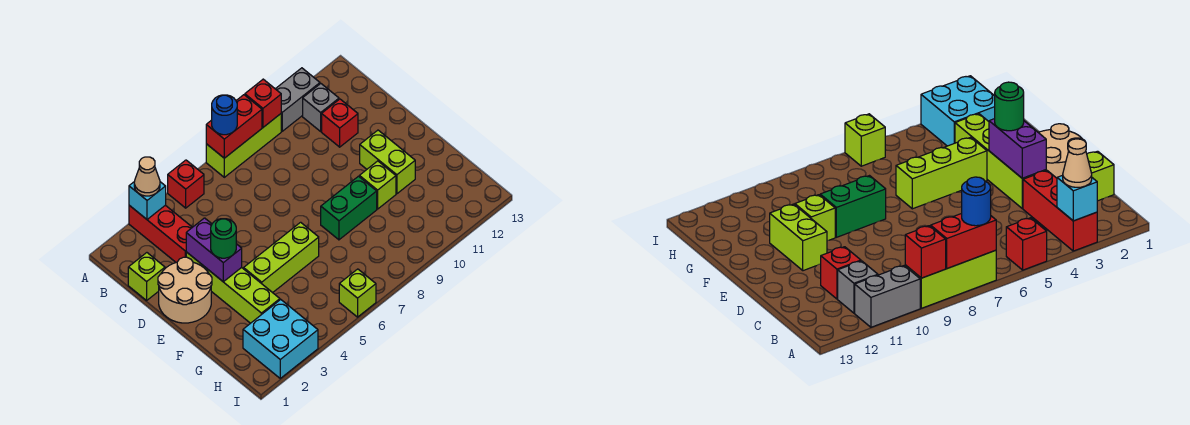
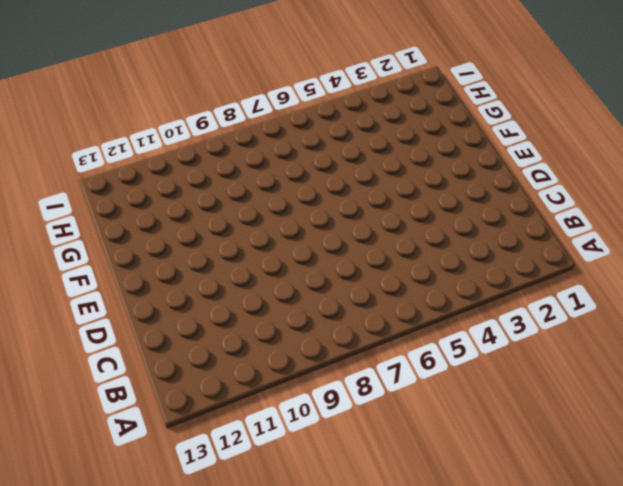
none -> red 1x3 brick [129,205,192,262]
none -> red 1x1 brick [168,160,204,208]
none -> lime 1x3 brick [206,114,281,177]

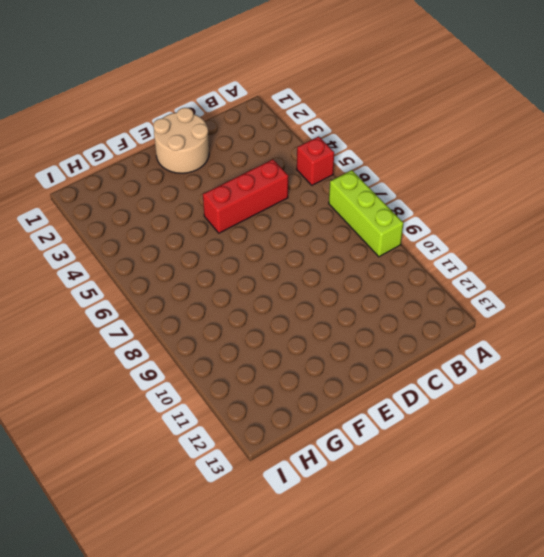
red 1x3 brick [203,159,288,233] -> red 1x3 brick moved to [129,205,192,262]
none -> grey 1x2 brick [276,68,320,131]
none -> grey 1x1 brick [303,84,339,131]
none -> lime 1x1 brick [128,253,165,300]

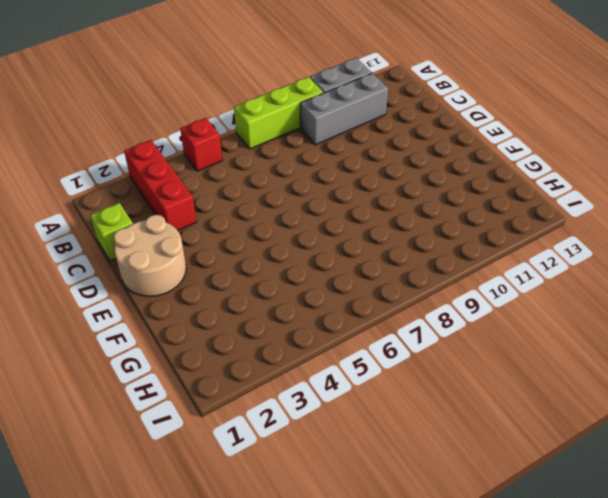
grey 1x3 brick [300,73,388,145] -> grey 1x1 brick [303,84,339,131]
none -> red 1x1 brick [322,99,358,147]
none -> lime 1x4 brick [186,252,280,323]
none -> lime 1x2 brick [360,130,415,194]

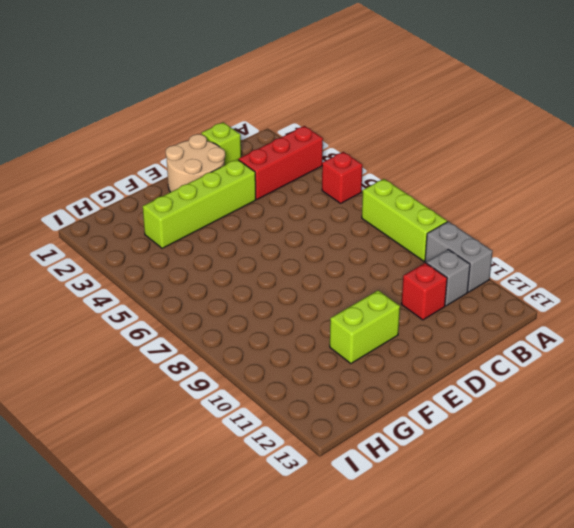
none -> lime 1x3 brick [244,222,319,293]
none -> green 1x2 brick [321,176,377,240]
none -> lime 1x1 brick [359,161,396,209]

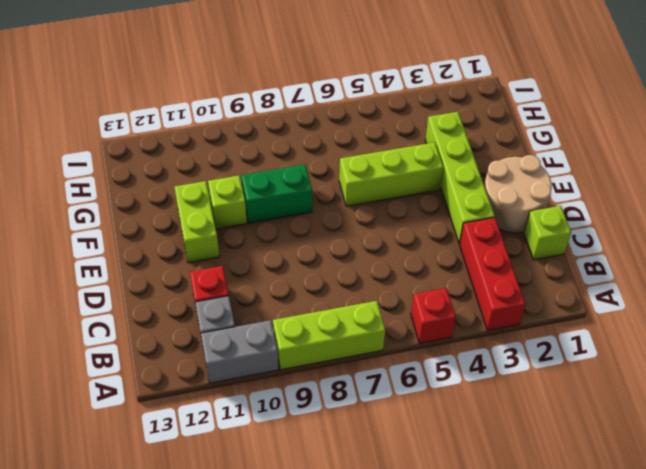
none -> cyan 2x2 brick [243,300,318,378]
none -> lime 1x1 brick [339,269,376,317]
none -> cyan 1x1 brick [129,181,166,219]

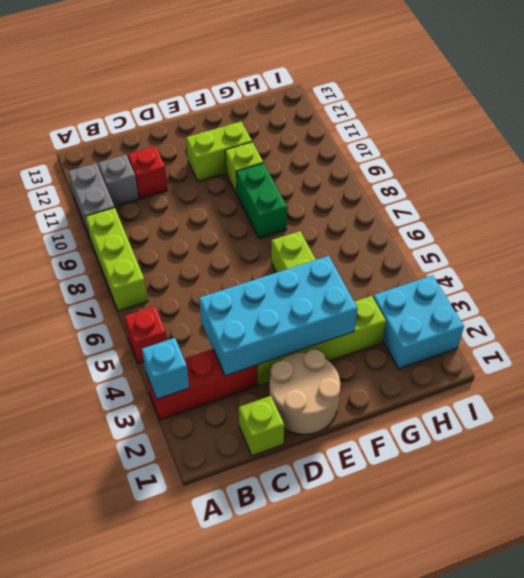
cyan 2x4 brick [199,256,358,376] -> purple 1x2 brick [186,218,242,282]
none -> lime 1x1 brick [339,269,376,317]
none -> red 1x2 brick [206,95,262,158]
none -> red 1x1 brick [245,79,281,127]

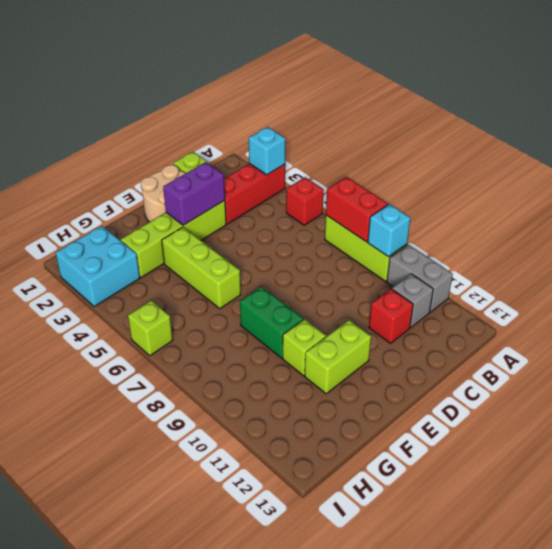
cyan 1x1 brick [368,204,410,257] -> red 1x1 brick [245,79,281,127]
none -> tan 1x1 cone [134,157,160,196]
none -> blue 1x1 round brick [212,95,237,135]
none -> green 1x1 round brick [211,219,236,258]

